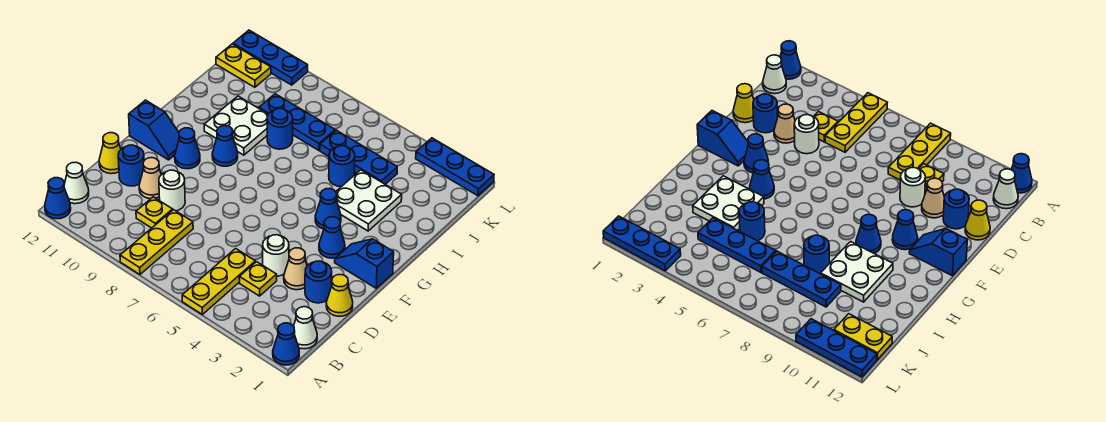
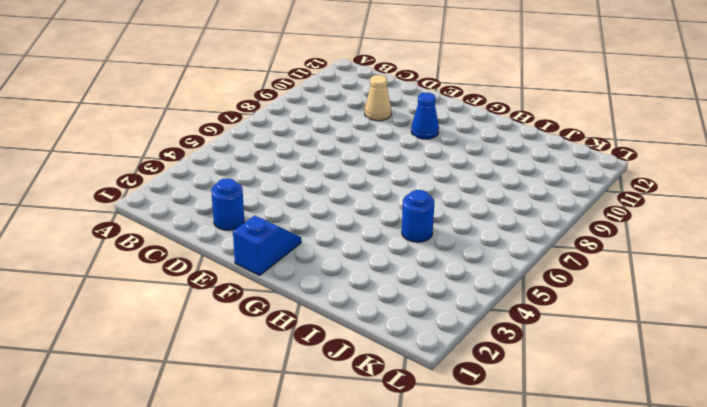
none -> blue 1x1 cone [273,323,299,365]
none -> yellow 1x3 plate [182,249,255,314]
none -> yellow 1x3 plate [120,210,193,274]
none -> blue 1x1 cone [45,178,71,219]

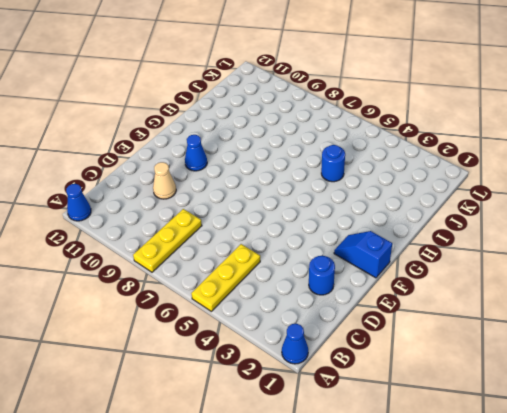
none -> white 1x1 cone [294,307,317,349]
none -> white 1x1 cone [64,162,89,204]
none -> yellow 1x1 plate [239,262,277,296]
none -> yellow 1x1 plate [136,197,173,228]

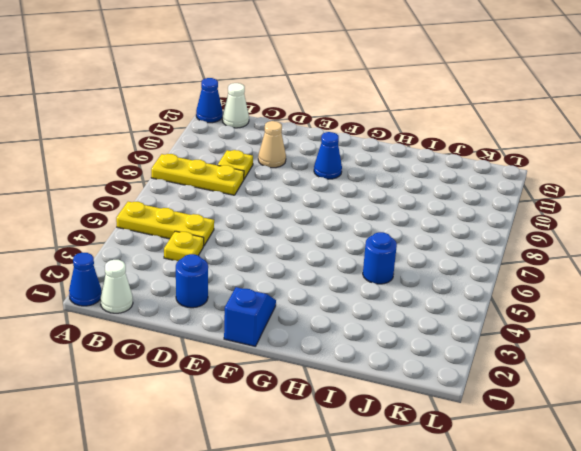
none -> yellow 1x1 cone [326,275,353,316]
none -> tan 1x1 cone [284,248,307,290]
none -> white 1x1 round brick [263,235,289,276]
none -> white 1x1 round brick [159,170,185,211]

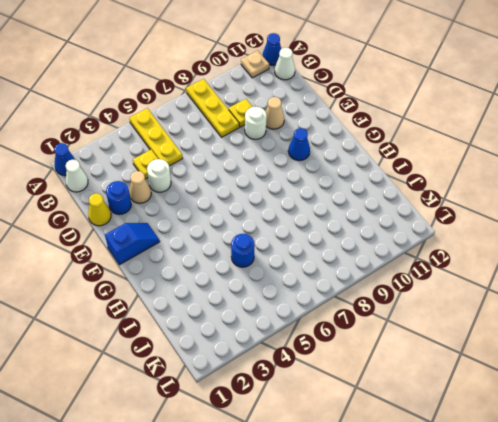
tan 1x1 plate [241,51,269,78] -> none
none -> blue 1x1 round brick [118,145,144,186]
none -> yellow 1x1 cone [99,133,121,174]
none -> blue 1x1 cone [319,217,345,258]
none -> blue 1x2 slope [129,100,179,160]

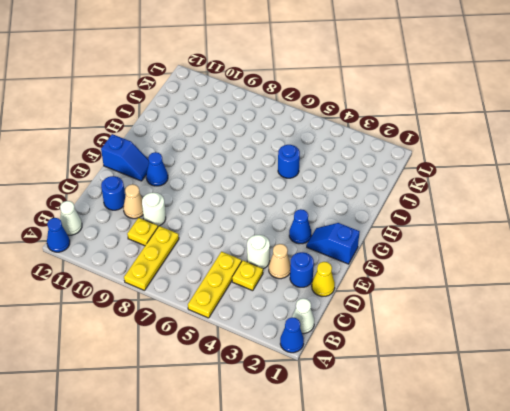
none -> yellow 1x1 cone [99,133,121,174]
none -> blue 1x1 cone [315,188,341,229]
none -> blue 1x1 cone [212,126,238,166]
none -> white 2x2 plate [336,170,402,231]

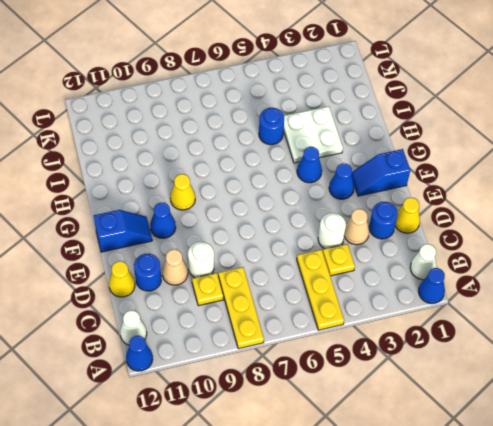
yellow 1x1 cone [170,174,195,210] -> blue 1x1 cone [212,126,238,166]
none -> white 2x2 plate [204,96,268,155]
none -> blue 1x1 round brick [267,109,293,149]
none -> blue 1x3 plate [320,130,397,184]
none -> blue 1x3 plate [259,94,335,150]

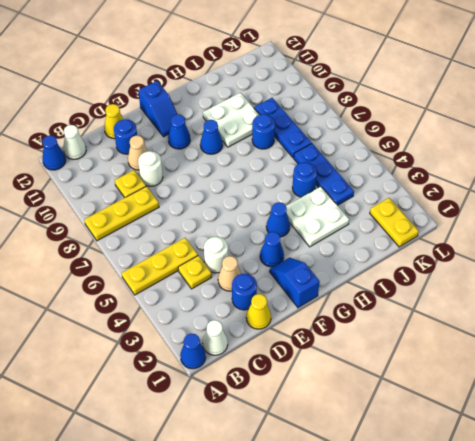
yellow 1x2 plate [370,198,419,247] -> yellow 1x2 plate moved to [216,44,271,87]
none -> blue 1x3 plate [416,138,494,196]
none -> blue 1x3 plate [233,30,308,85]

